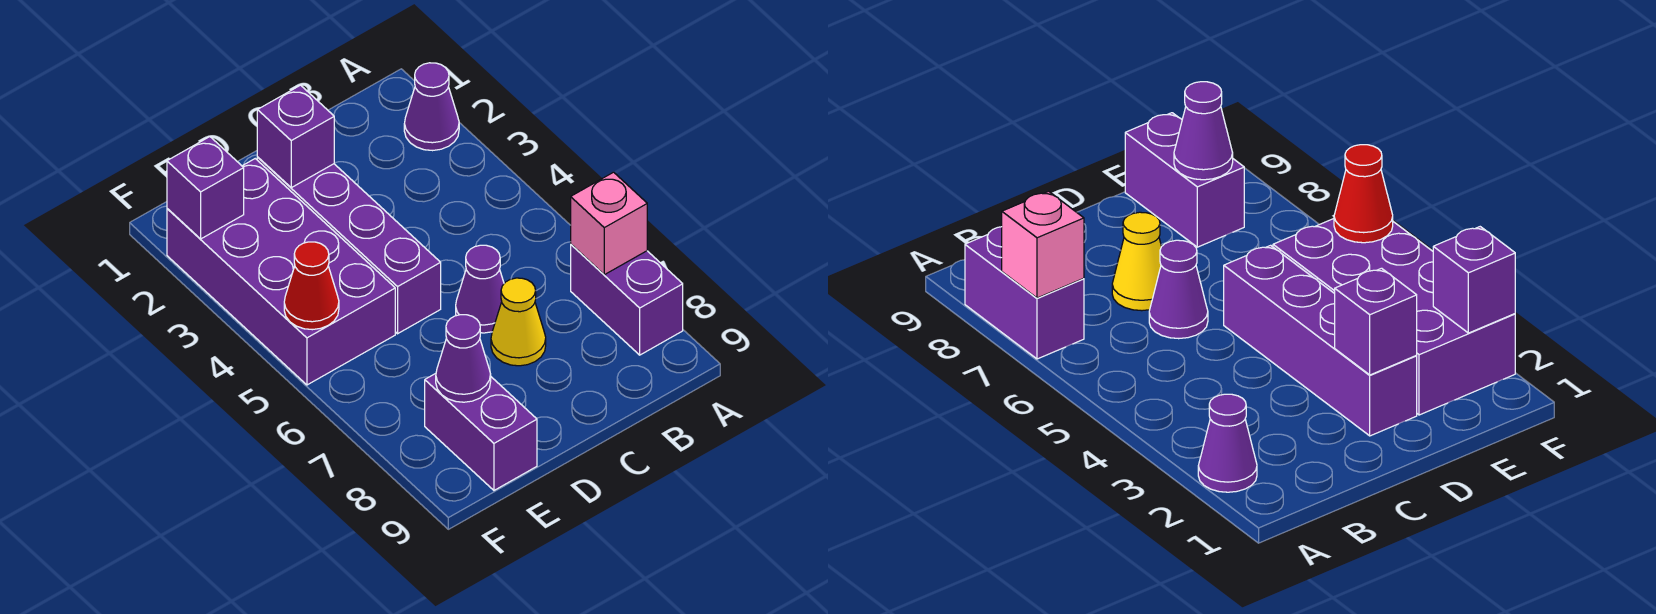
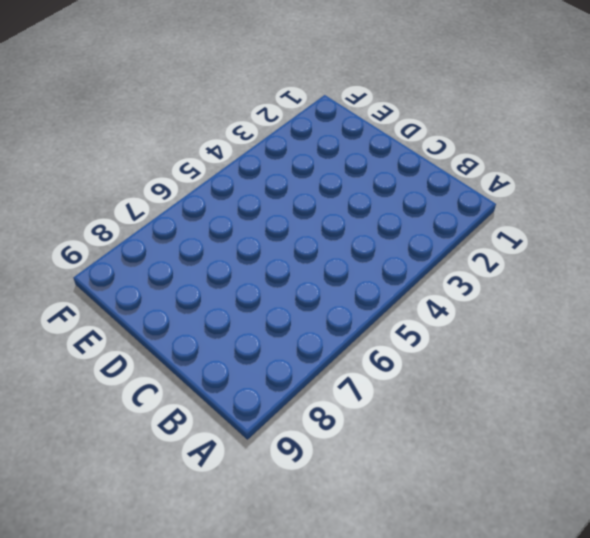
none -> purple 1x1 cone [404,63,459,151]
none -> purple 1x2 brick [571,245,683,355]
none -> purple 1x1 cone [456,245,504,333]

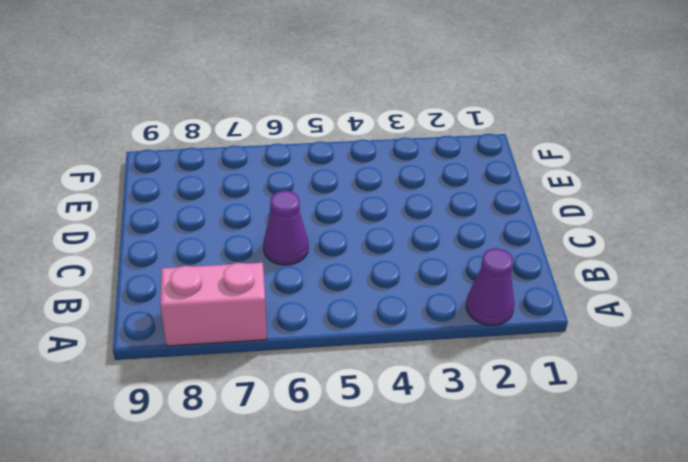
pink 1x2 brick [160,263,267,346] -> purple 1x2 brick [571,245,683,355]
none -> yellow 1x1 cone [491,278,546,366]
none -> purple 1x4 brick [257,157,441,334]
none -> purple 2x4 brick [167,159,395,385]

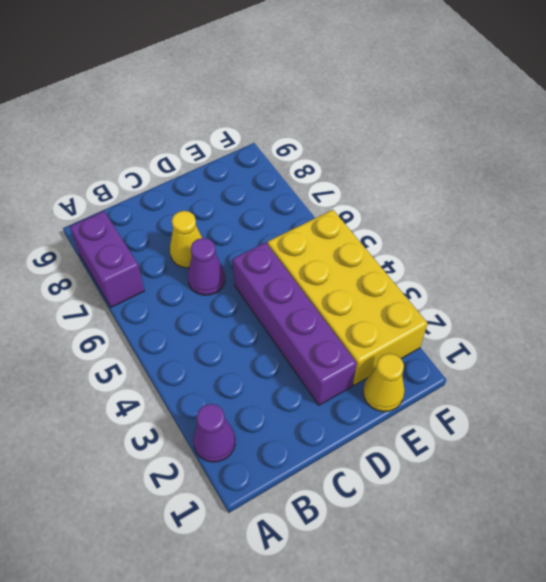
yellow 1x1 cone [363,354,405,412] -> none
yellow 2x4 brick [268,210,428,385] -> purple 2x4 brick [167,159,395,385]
none -> purple 1x2 brick [425,373,537,490]
none -> pink 1x1 brick [571,172,647,275]
none -> purple 1x1 brick [257,85,334,188]

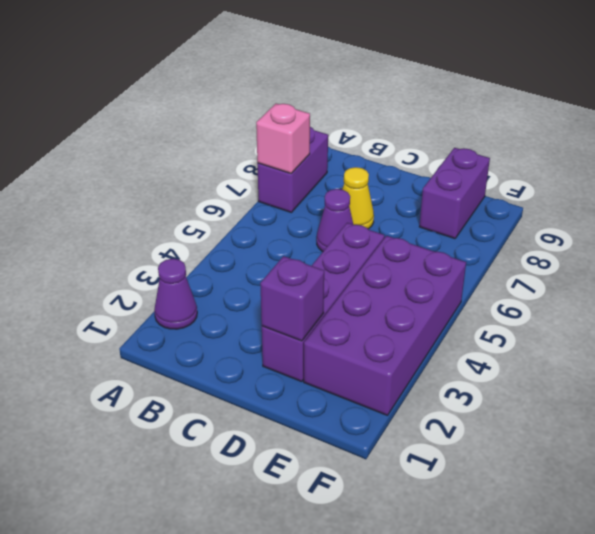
none -> purple 1x1 cone [436,315,491,402]
none -> purple 1x1 brick [167,137,244,239]
none -> red 1x1 cone [284,242,339,330]

